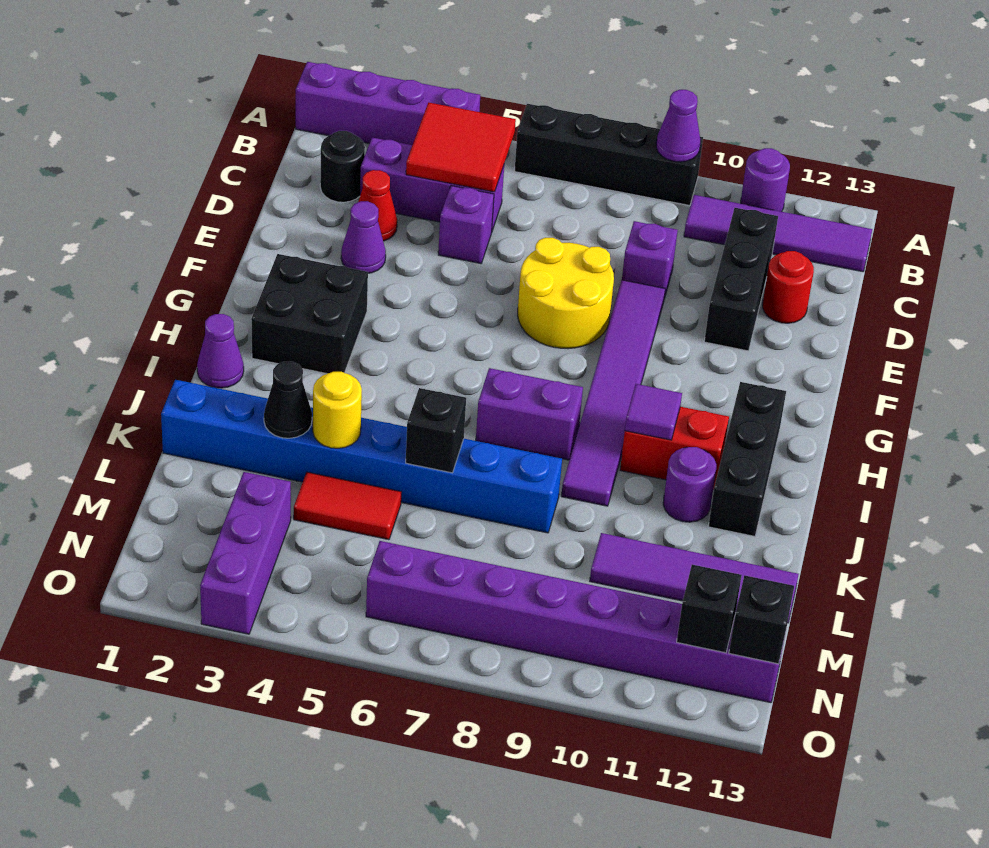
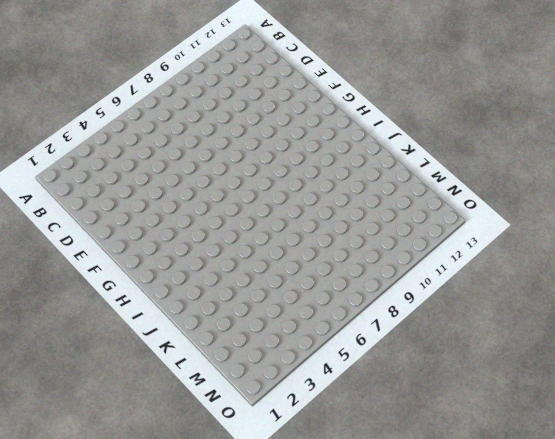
none -> purple 1x4 brick [296,62,480,145]
none -> black 1x4 brick [515,104,703,206]
none -> purple 1x1 round brick [741,148,790,212]
none -> purple 1x4 tile [684,195,872,272]

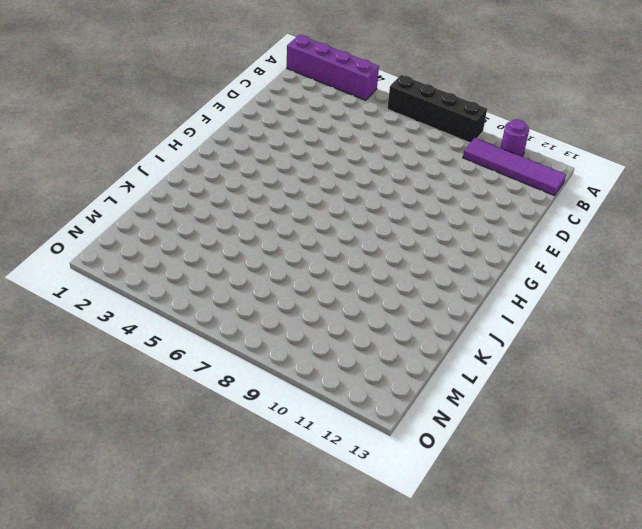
none -> black 1x1 round brick [320,131,365,202]
none -> purple 1x3 brick [360,138,504,231]
none -> black 1x3 brick [704,208,778,351]
none -> red 1x1 cone [358,170,397,241]

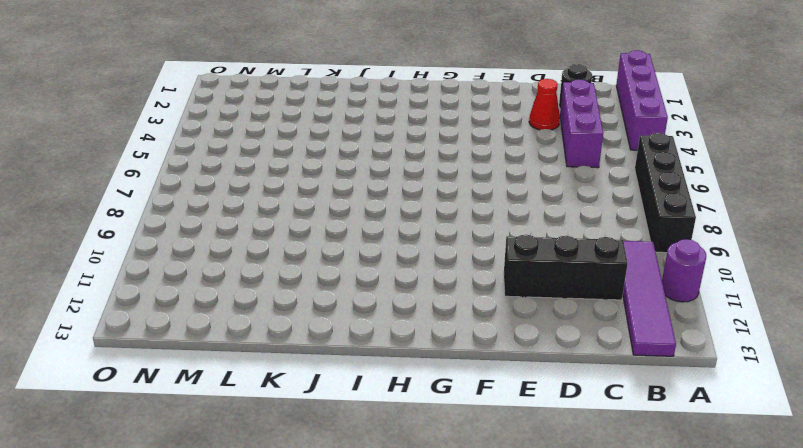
none -> purple 1x1 brick [438,186,494,264]
none -> purple 1x1 brick [622,221,678,298]
none -> red 1x1 round brick [763,251,814,323]
none -> purple 1x1 cone [341,201,386,273]

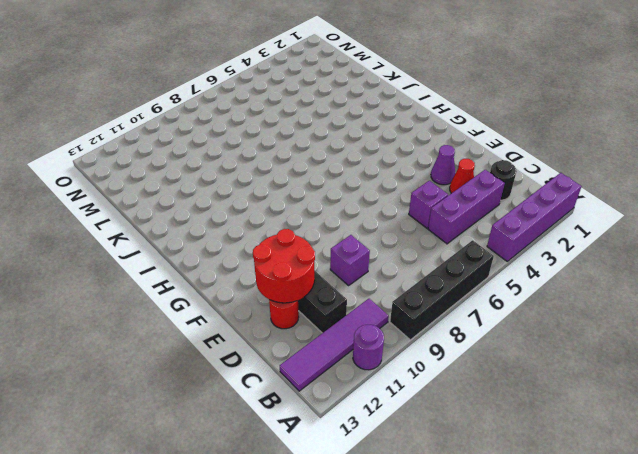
red 2x2 round brick [253,229,315,303] -> none
none -> yellow 2x2 round brick [518,238,614,349]
none -> purple 1x6 tile [561,280,665,506]
none -> black 2x2 brick [251,254,368,374]
none -> black 1x3 brick [708,382,786,536]

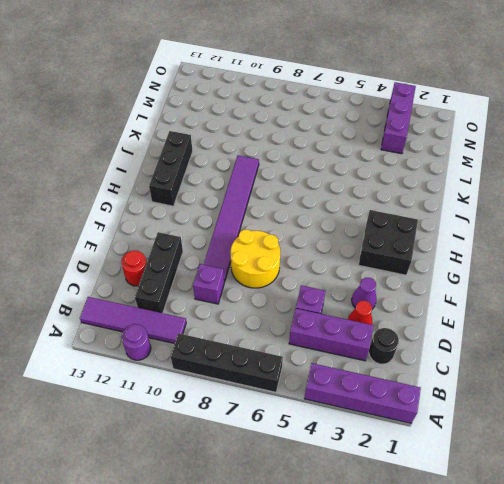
none -> purple 1x1 cone [197,314,244,388]
none -> purple 1x2 brick [476,368,583,460]
none -> red 1x2 brick [620,407,729,490]
none -> purple 1x1 round brick [663,447,716,522]

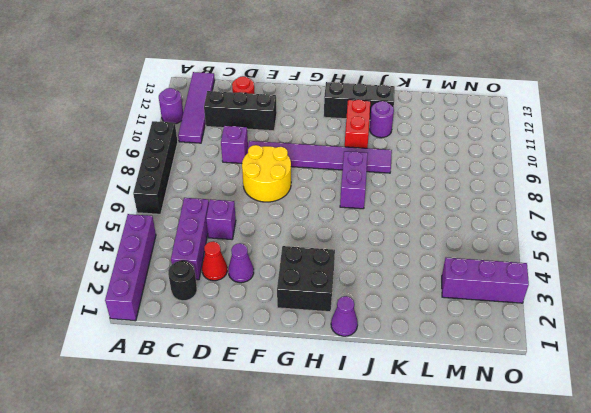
none -> blue 1x8 brick [161,380,562,533]
none -> red 1x2 tile [294,472,401,540]
none -> purple 1x4 tile [590,533,799,623]
none -> purple 1x8 brick [366,541,785,703]

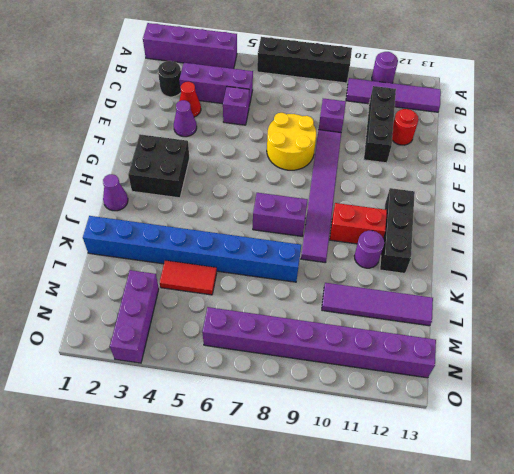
none -> purple 1x1 cone [656,90,700,162]
none -> red 2x2 tile [406,102,516,192]
none -> purple 1x1 tile [625,384,682,440]
none -> black 1x1 cone [264,362,312,438]

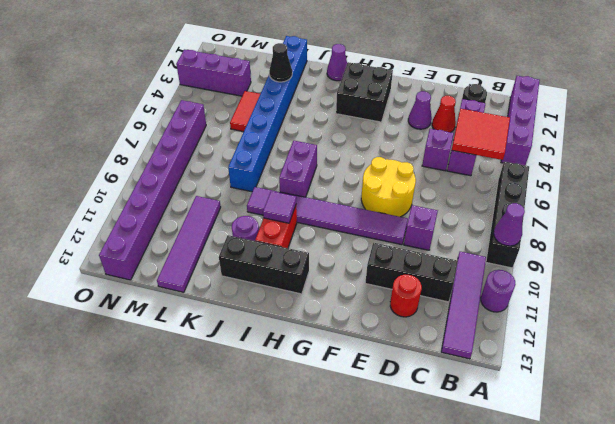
none -> yellow 1x1 round brick [313,372,362,448]
none -> black 1x1 brick [406,388,466,473]
none -> black 1x1 brick [677,565,742,653]
none -> black 1x1 brick [729,575,794,664]

